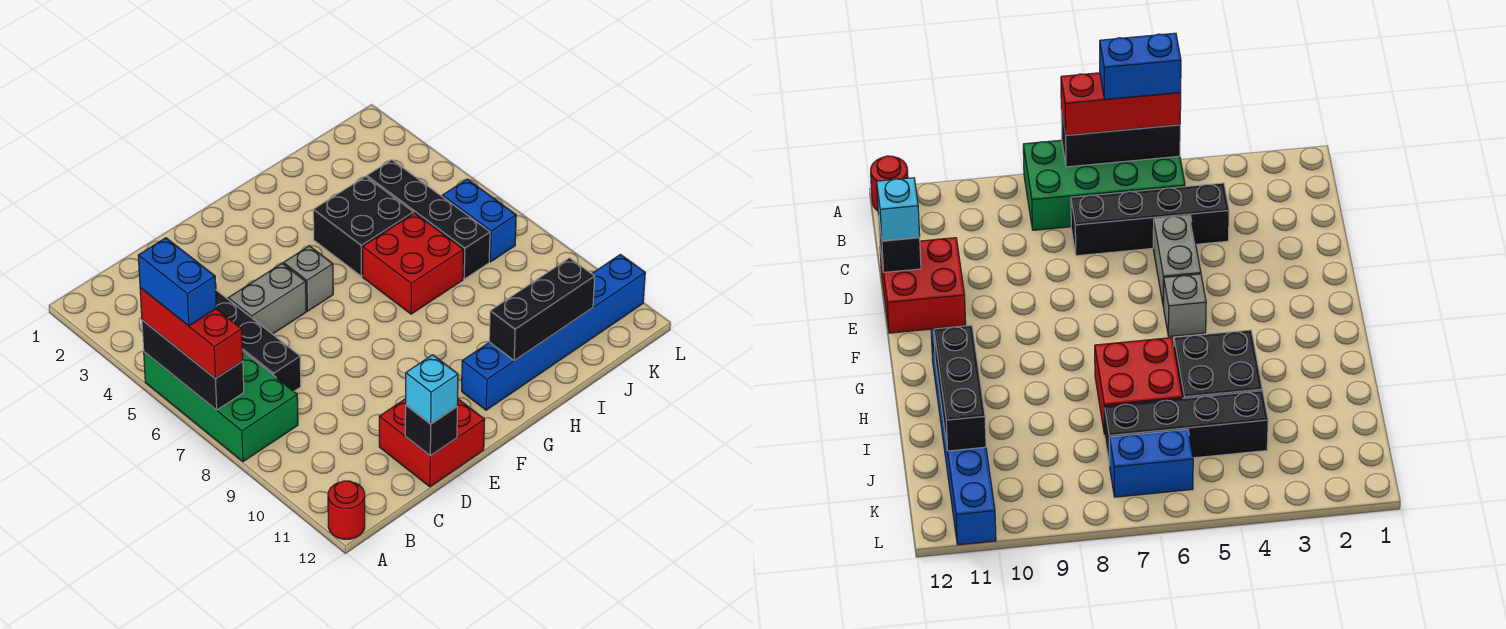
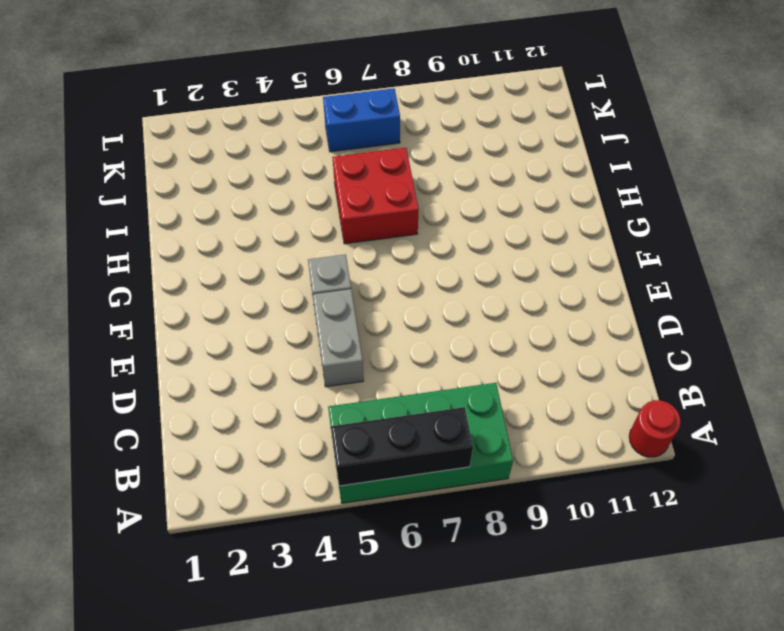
none -> black 1x4 brick [216,290,301,391]
none -> red 2x2 brick [379,399,485,487]
none -> blue 1x6 brick [462,255,645,410]

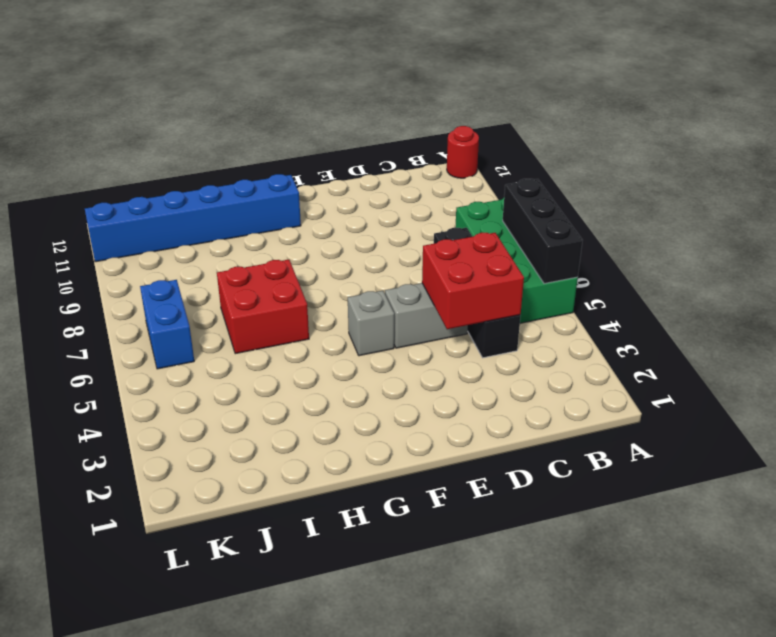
red 2x2 brick [422,233,524,329] -> red 2x2 brick moved to [379,399,485,487]
none -> black 2x2 brick [313,176,413,276]
none -> black 1x4 brick [367,160,490,279]
none -> black 1x1 brick [405,405,457,456]

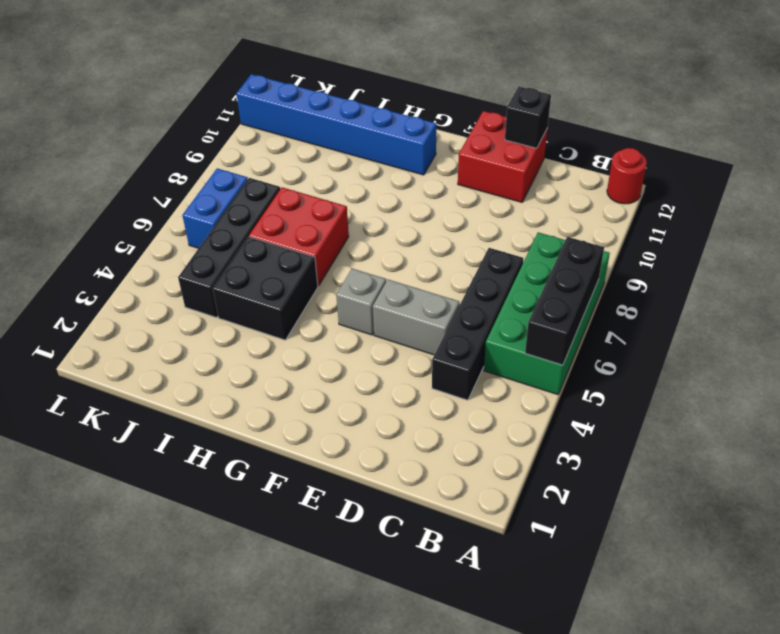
none -> black 1x3 brick [489,258,595,361]
none -> red 1x3 brick [140,288,243,379]
none -> cyan 1x1 brick [406,355,458,424]

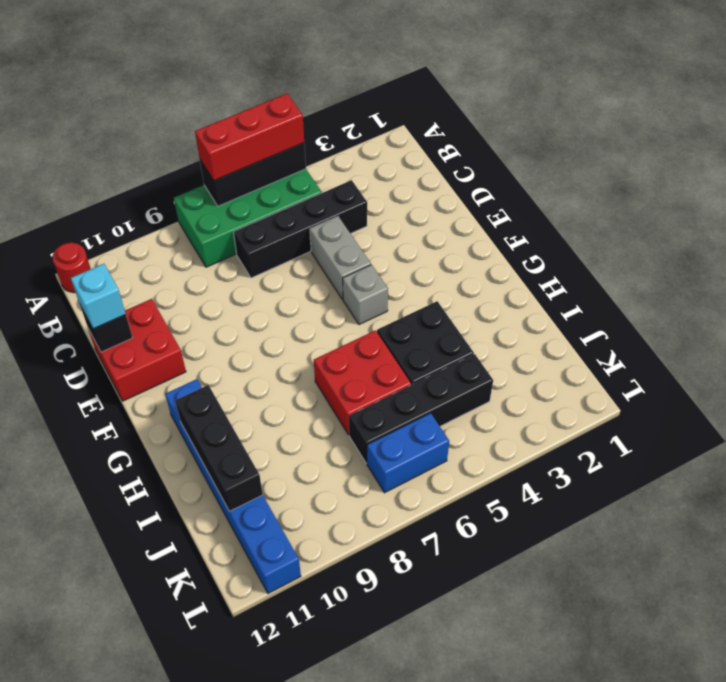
none -> blue 1x2 brick [138,238,216,326]

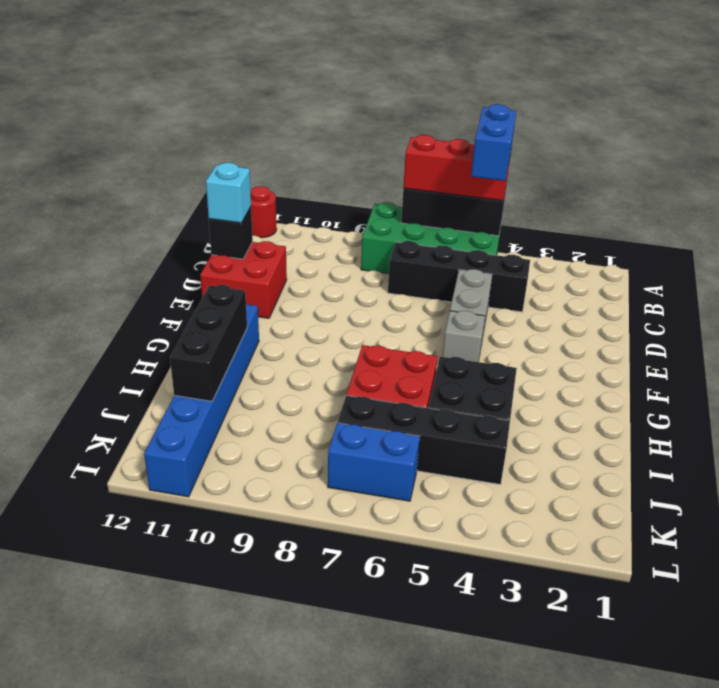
blue 1x2 brick [471,104,516,181] -> blue 1x2 brick turned to [138,238,216,326]

